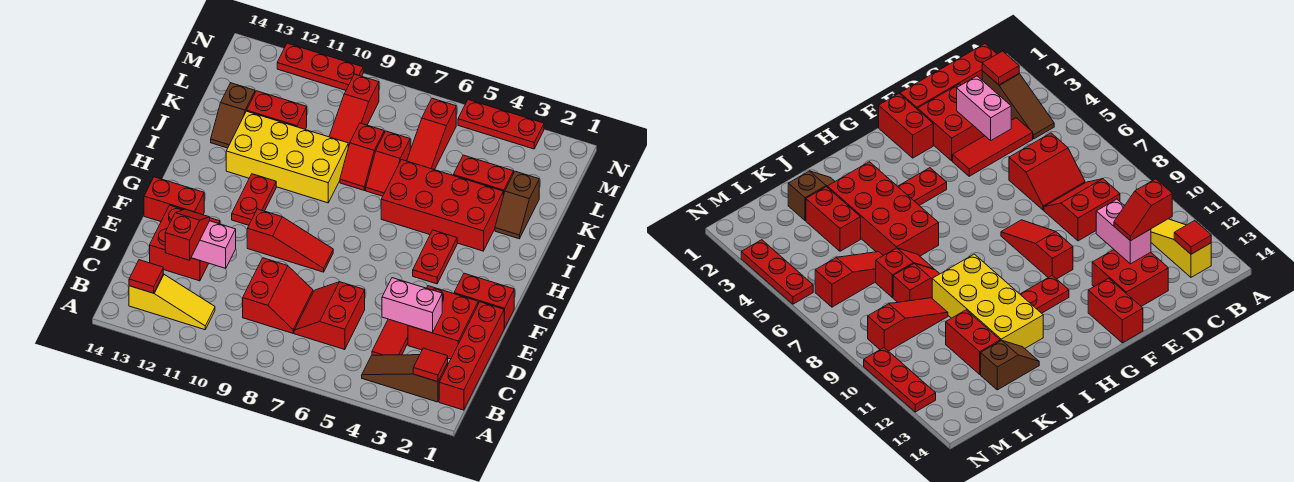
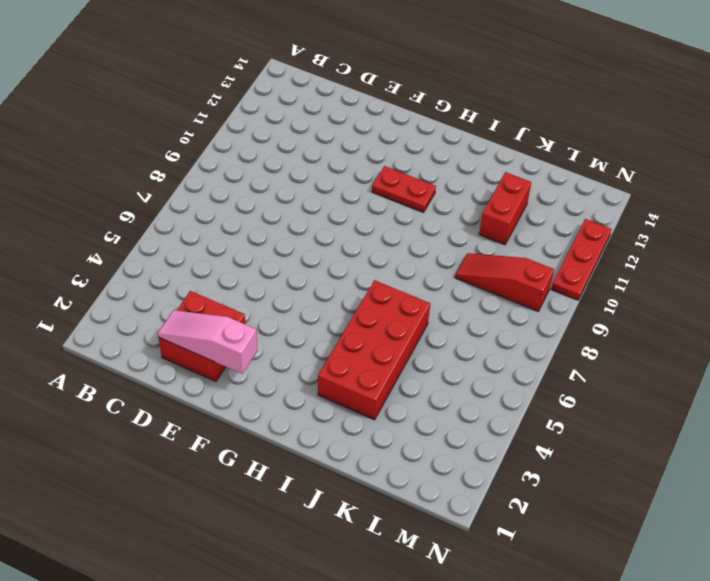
pink 1x3 slope [158,310,258,374] -> none
none -> red 1x4 brick [439,302,504,410]
none -> brown 1x3 slope [362,355,448,402]
none -> yellow 1x3 slope [129,274,215,330]
none -> red 1x3 tile [372,319,408,355]

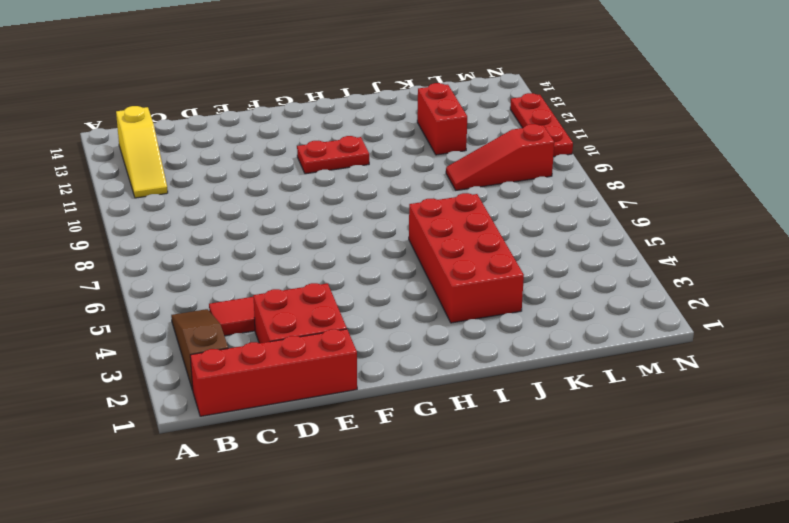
none -> red 2x2 slope [294,282,365,350]
none -> red 2x2 slope [243,258,313,333]
none -> red 2x2 brick [150,205,220,281]
none -> red 1x2 brick [454,273,514,328]

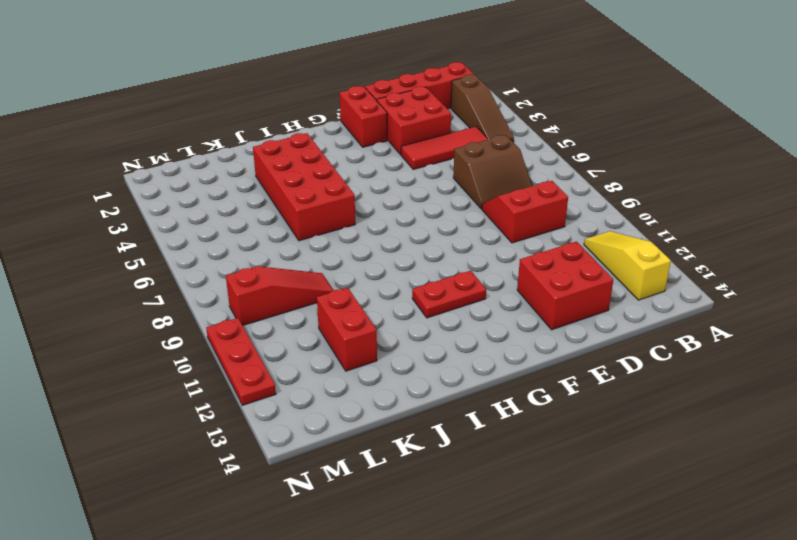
brown 2x2 slope [453,135,532,209] -> red 2x2 slope [294,282,365,350]
none -> red 1x3 slope [247,209,333,272]
none -> red 1x2 brick [144,177,204,222]
none -> red 1x2 plate [413,230,457,284]
none -> yellow 2x4 brick [226,111,348,203]

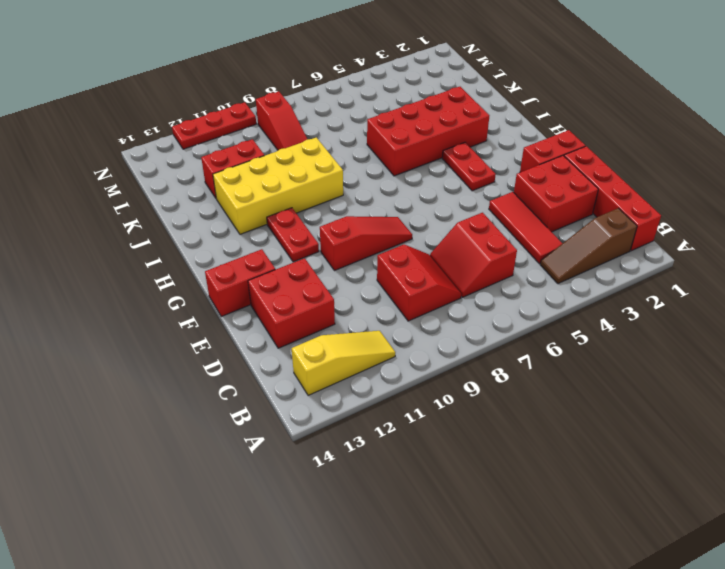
none -> brown 1x2 slope [495,171,539,239]
none -> red 1x2 slope [366,131,410,196]
none -> red 1x2 slope [340,123,384,190]
none -> brown 1x2 slope [211,83,255,148]

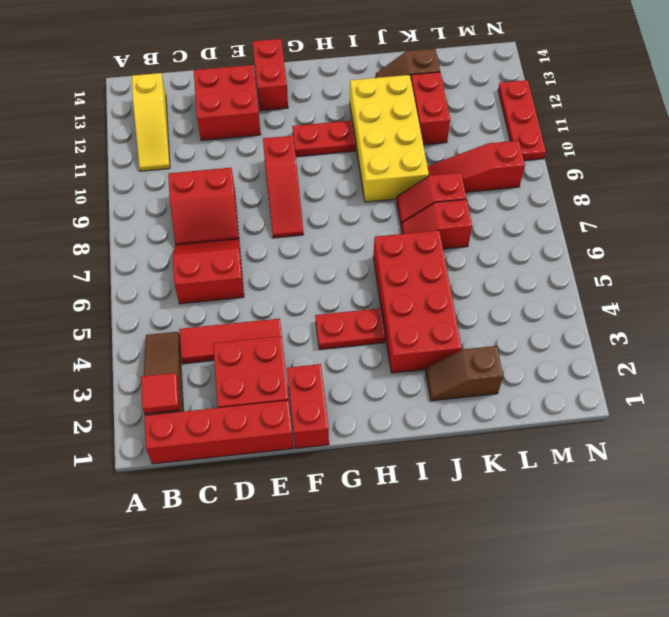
none -> red 1x2 brick [453,155,514,196]
none -> red 1x3 slope [407,98,456,170]
none -> red 1x3 plate [458,100,544,149]
none -> red 1x1 tile [129,260,163,293]

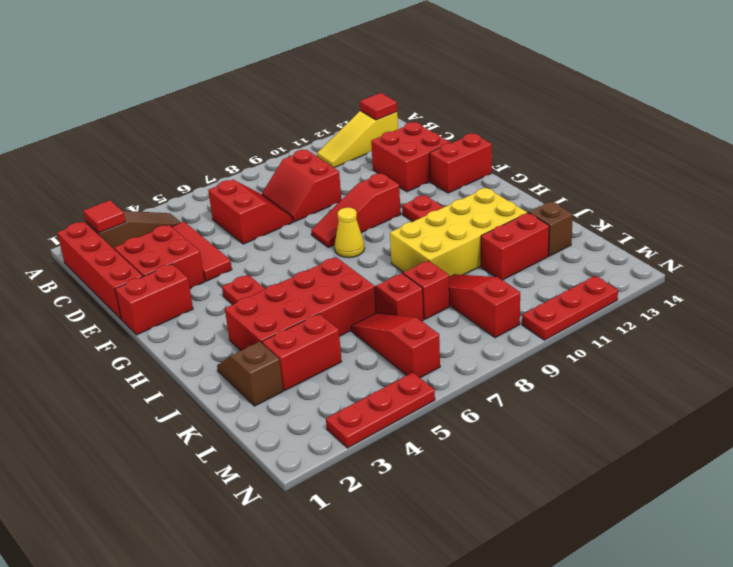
yellow 1x1 cone [335,208,365,258] -> none
none -> pink 1x2 brick [382,278,442,333]
none -> pink 1x2 brick [191,221,236,268]
none -> red 1x2 slope [165,209,210,260]

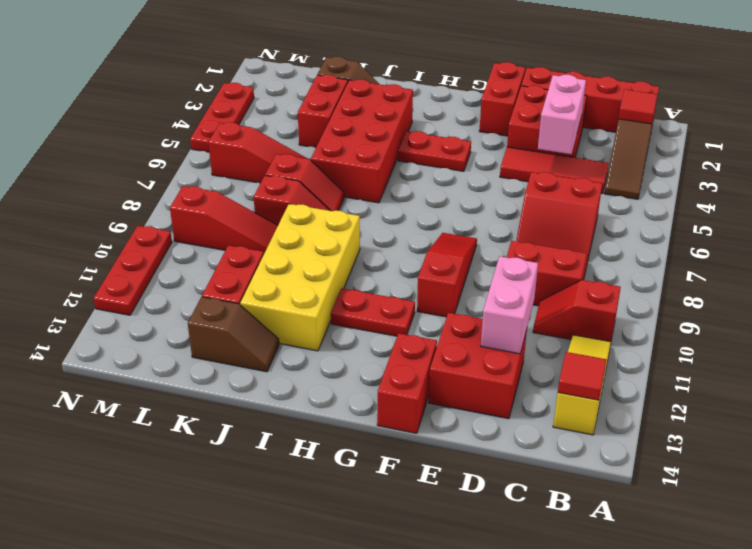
red 1x2 slope [533,280,621,342] -> red 1x2 slope moved to [165,209,210,260]

